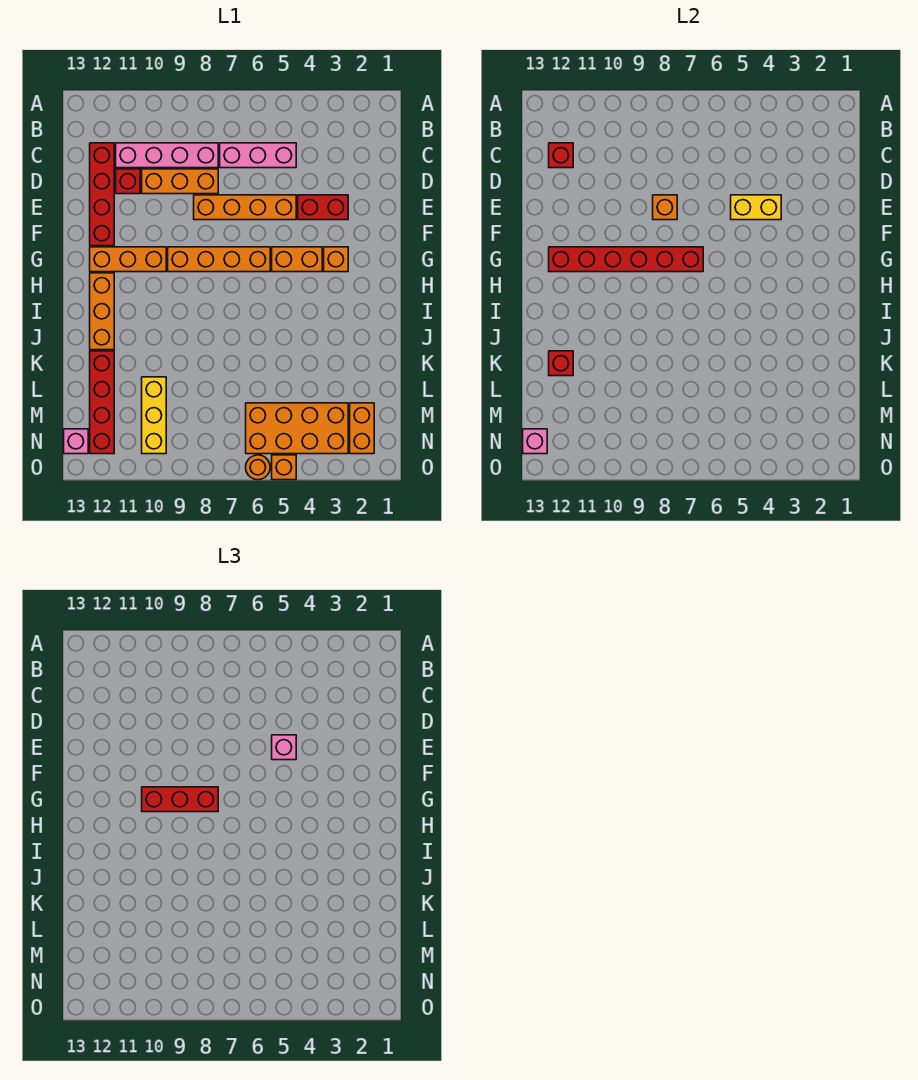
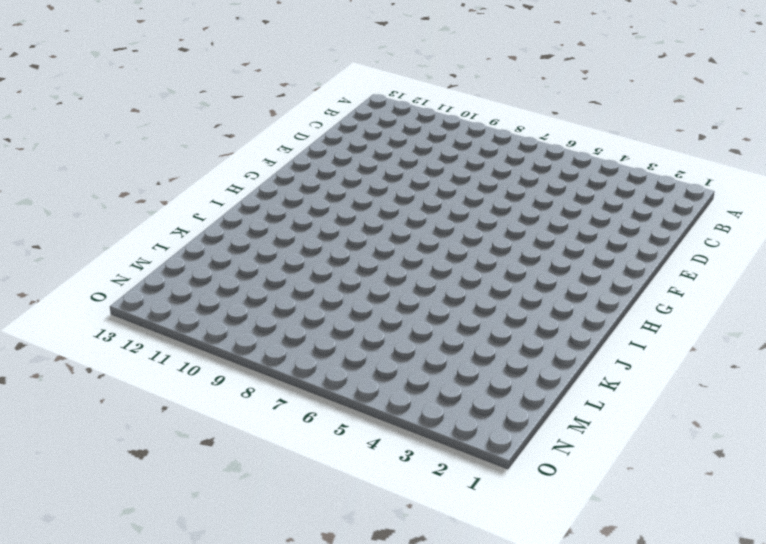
none -> pink 1x3 brick [220,143,296,168]
none -> pink 1x4 brick [116,143,218,168]
none -> red 1x4 brick [90,143,114,246]

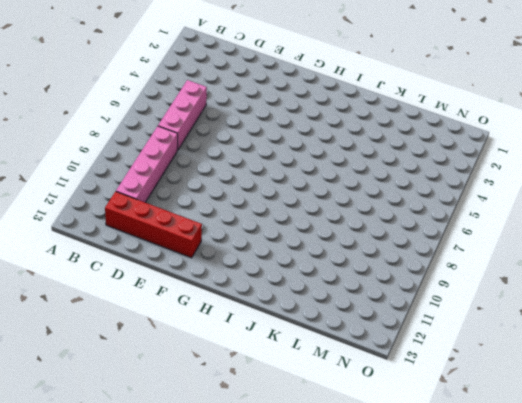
none -> orange 1x3 brick [142,169,218,194]
none -> red 1x1 brick [116,169,140,194]
none -> red 1x2 brick [298,195,348,220]

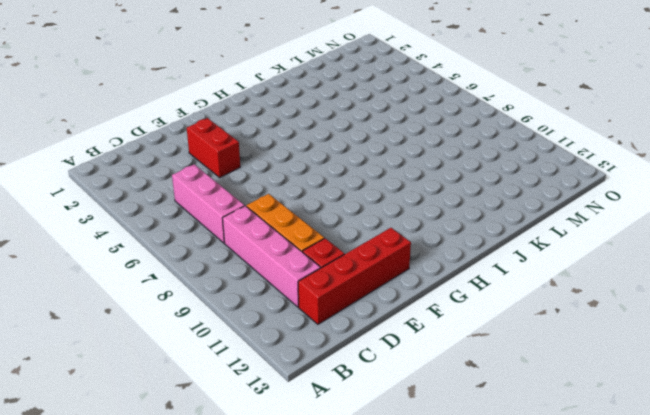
none -> orange 1x4 brick [194,195,296,220]
none -> orange 1x1 brick [324,247,348,272]
none -> orange 1x2 brick [272,247,322,272]

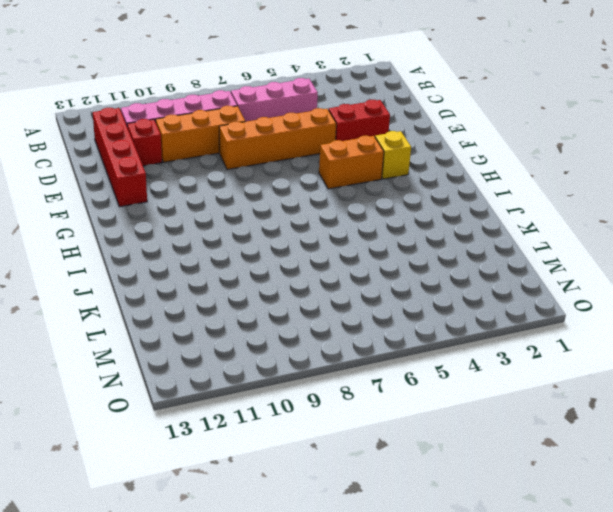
yellow 1x1 brick [375,131,411,179] -> orange 1x1 brick [324,247,348,272]
none -> orange 1x4 brick [168,247,270,272]
none -> orange 1x3 brick [90,247,166,272]
none -> orange 1x3 brick [90,273,114,350]

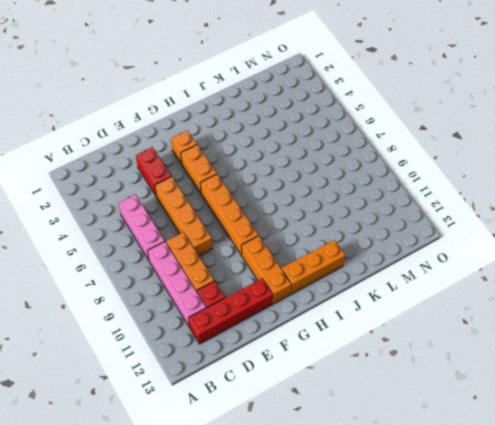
none -> red 1x4 brick [90,351,114,454]
none -> yellow 1x3 brick [142,377,166,454]
none -> orange 1x2 brick [350,403,374,454]

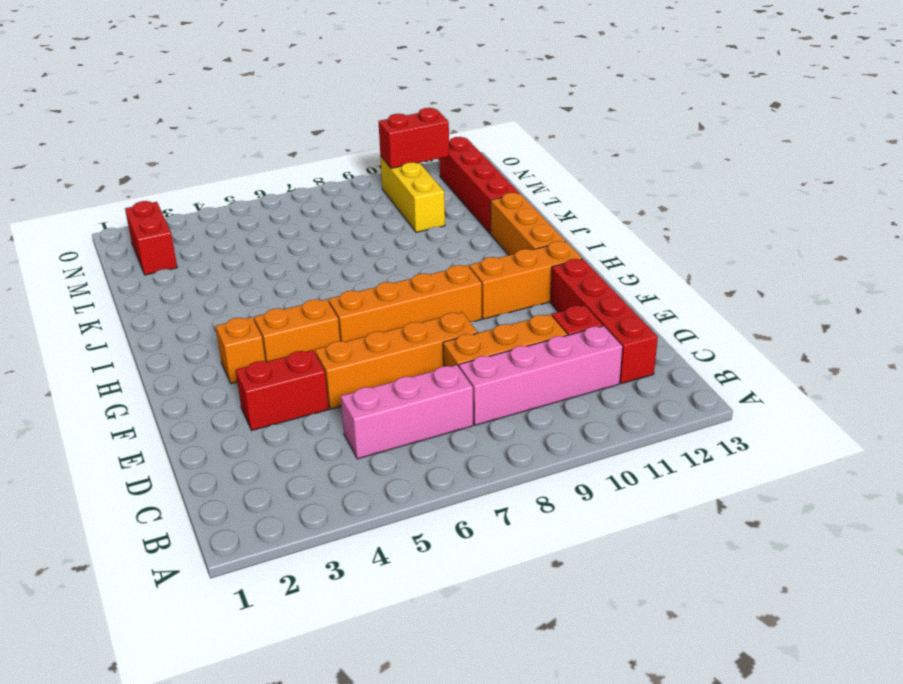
red 1x2 brick [125,201,177,275] -> orange 1x2 brick [350,403,374,454]
red 1x2 brick [378,108,449,168] -> none
none -> orange 2x4 brick [246,403,348,454]
none -> pink 1x1 brick [64,429,88,454]
none -> orange 1x1 brick [272,455,296,480]

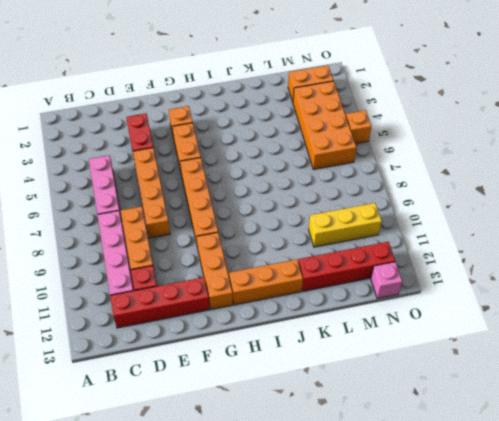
none -> orange 1x1 round brick [246,455,270,480]
none -> red 1x1 brick [549,143,573,168]
none -> yellow 1x2 brick [731,195,781,220]

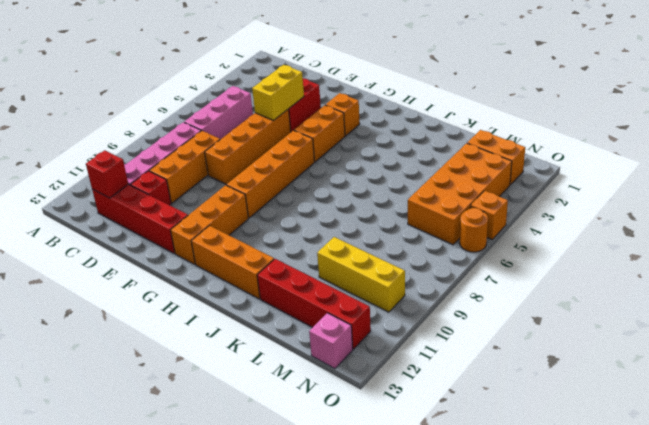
none -> orange 1x1 brick [653,195,677,220]
none -> red 1x6 brick [549,247,703,272]
none -> red 1x1 brick [549,351,573,376]

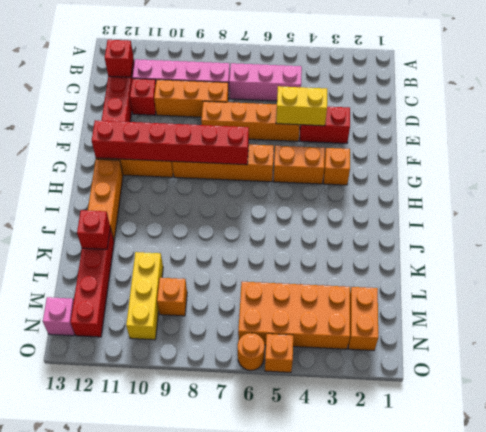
orange 1x1 brick [157,278,187,316] -> orange 1x1 brick moved to [653,195,677,220]
none -> pink 1x1 brick [523,429,547,454]
none -> pink 1x1 brick [272,735,296,760]
none -> red 1x3 brick [142,787,218,812]

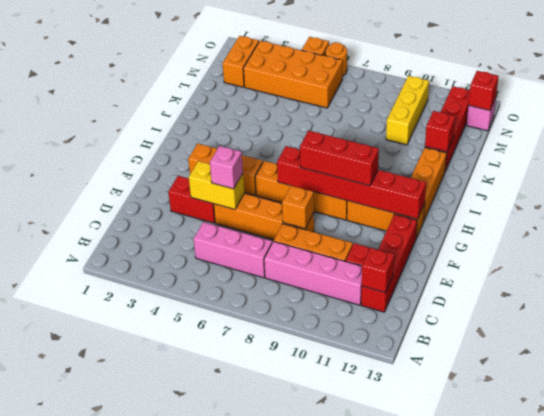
red 1x1 brick [469,71,498,111] -> pink 1x1 brick [523,429,547,454]

